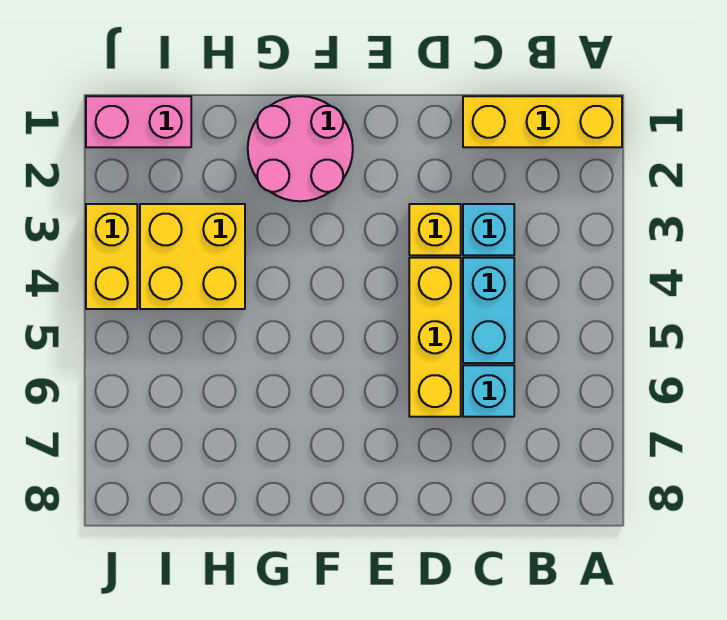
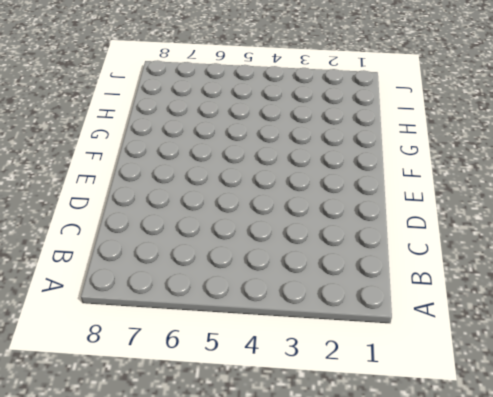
none -> yellow 1x3 brick [463,96,622,147]
none -> cyan 1x1 brick [463,204,514,255]

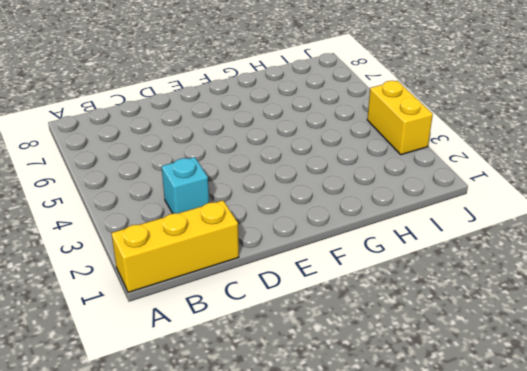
none -> cyan 1x2 brick [463,258,514,363]
none -> cyan 1x1 brick [463,365,514,417]

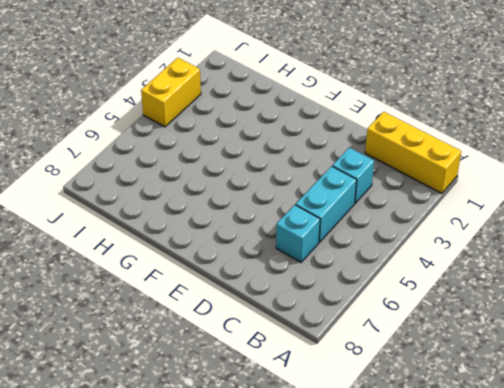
none -> yellow 1x1 brick [409,204,461,255]
none -> yellow 1x3 brick [409,258,461,417]

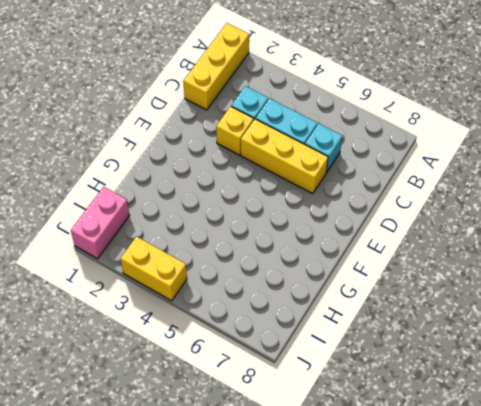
none -> pink 2x2 round brick [248,96,353,201]
none -> yellow 2x2 brick [140,204,245,309]

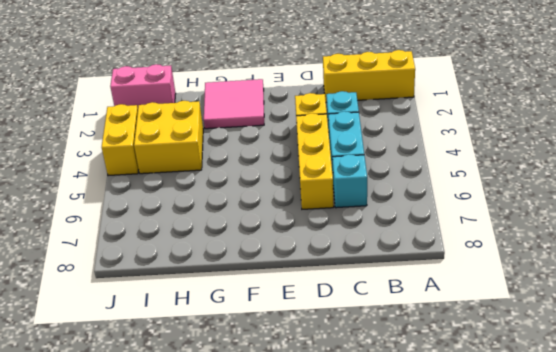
pink 2x2 tile [204,79,264,129] -> pink 2x2 round brick [248,96,353,201]

